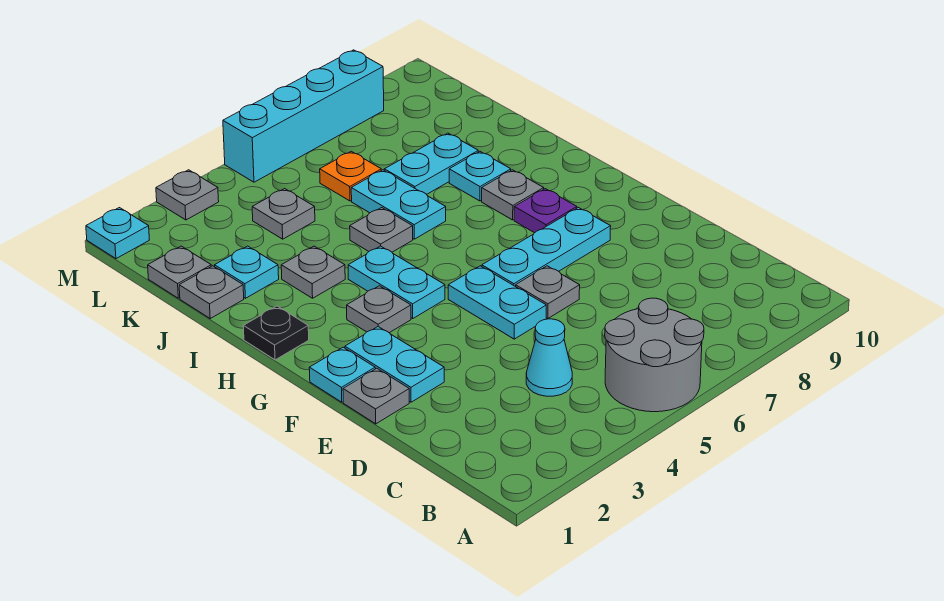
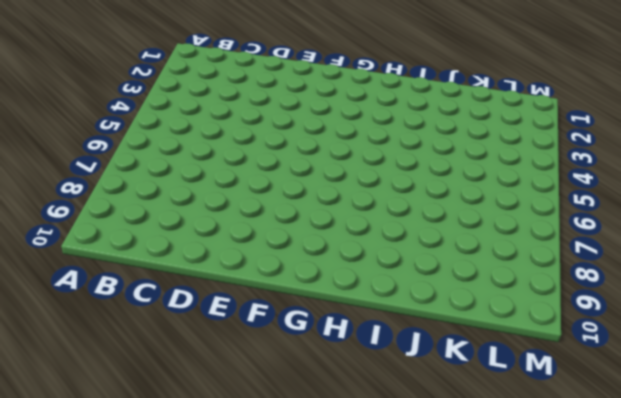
none -> grey 2x2 round brick [605,298,704,412]
none -> cyan 1x1 cone [526,319,572,396]
none -> grey 1x1 plate [343,368,409,424]

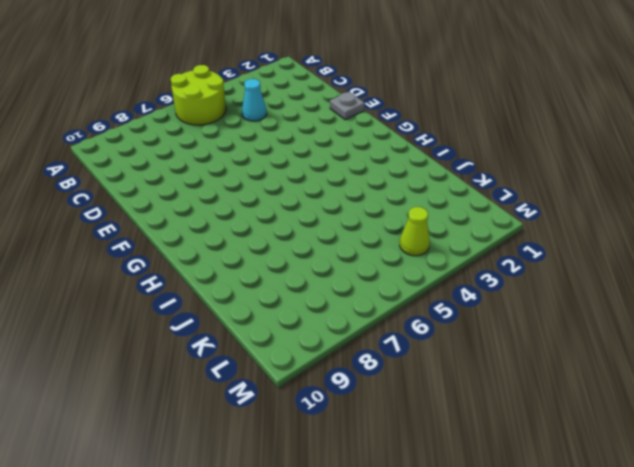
lime 2x2 round brick [171,65,226,125] -> grey 2x2 round brick [605,298,704,412]
lime 1x1 cone [400,207,430,256] -> none
none -> cyan 1x2 plate [345,327,444,402]
none -> cyan 1x2 plate [448,266,546,339]
none -> grey 1x1 plate [516,266,580,319]

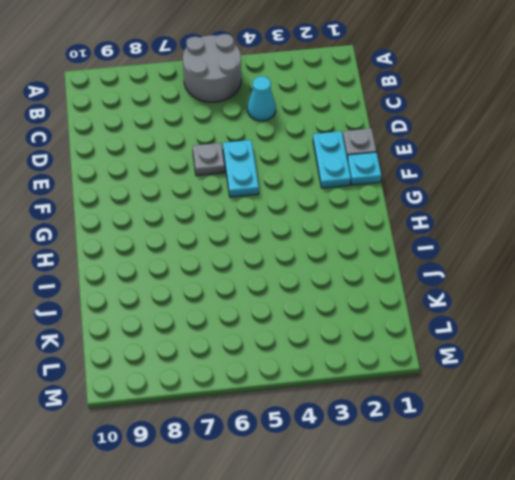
none -> cyan 1x3 plate [482,208,611,287]
none -> grey 1x1 plate [347,286,411,333]
none -> cyan 1x2 plate [348,246,445,318]

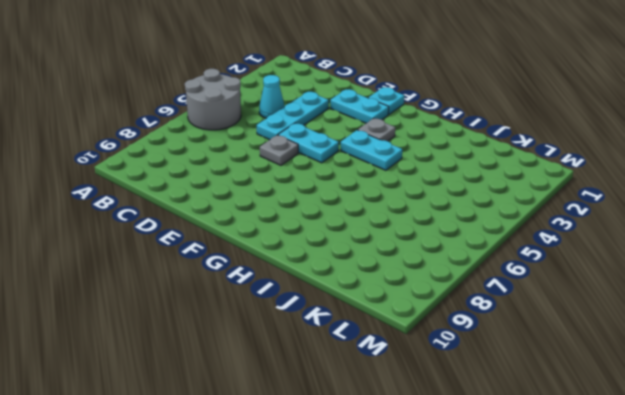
cyan 1x3 plate [257,92,329,140] -> cyan 1x3 plate moved to [482,208,611,287]
none -> grey 1x1 plate [343,368,409,424]
none -> purple 1x1 plate [514,189,577,233]
none -> black 1x1 plate [243,306,309,360]

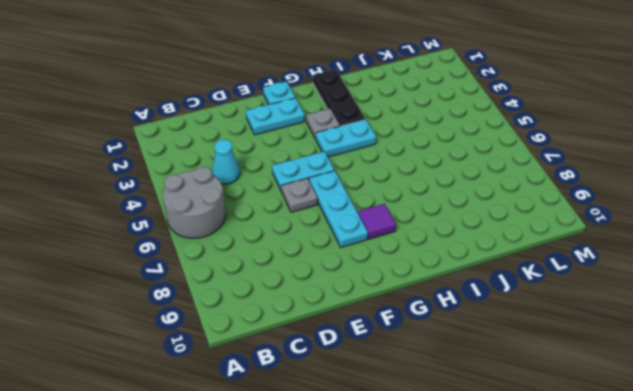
purple 1x1 tile [358,204,396,239] -> purple 1x1 plate [514,189,577,233]
black 1x3 plate [313,69,365,126] -> black 1x1 plate [243,306,309,360]
none -> grey 1x1 plate [343,368,409,424]
none -> grey 1x1 plate [482,170,544,220]
none -> grey 1x1 plate [281,246,345,298]

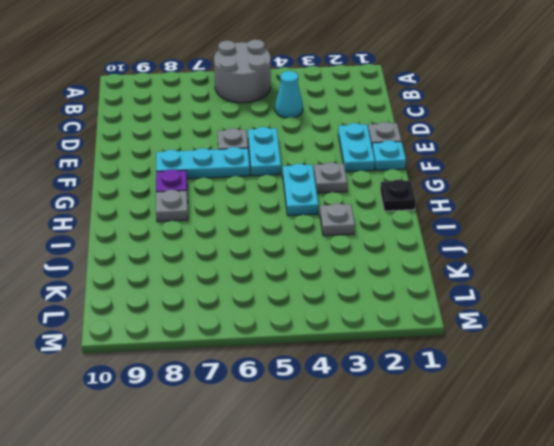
none -> grey 1x1 plate [350,208,413,252]
none -> cyan 1x2 plate [351,170,446,239]
none -> cyan 1x1 plate [449,152,511,201]

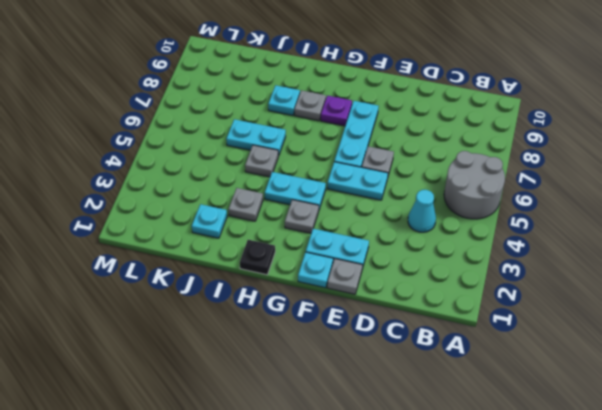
none -> grey 1x1 plate [179,266,244,318]
none -> cyan 1x2 plate [384,133,478,194]
none -> grey 1x1 plate [148,246,211,298]

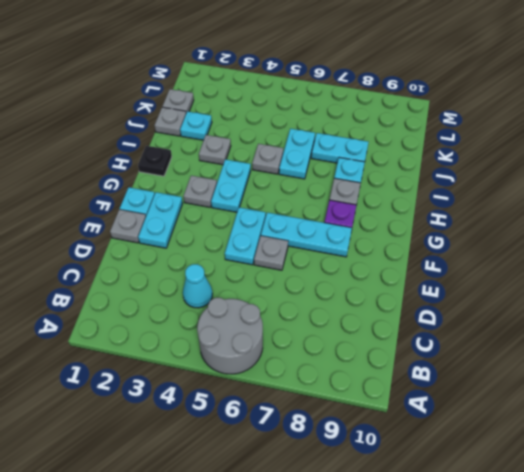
none -> grey 1x1 plate [252,189,315,239]
none -> orange 1x1 plate [320,151,381,201]
none -> cyan 1x1 plate [86,208,149,259]

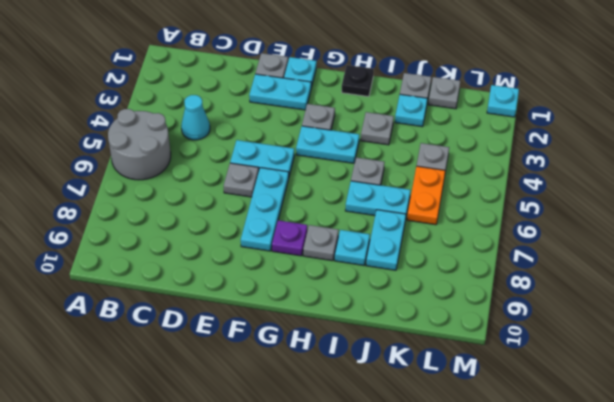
orange 1x2 plate [407,166,445,225] -> orange 1x1 plate [320,151,381,201]
none -> grey 1x1 plate [156,170,219,220]
none -> cyan 1x4 brick [223,50,384,182]

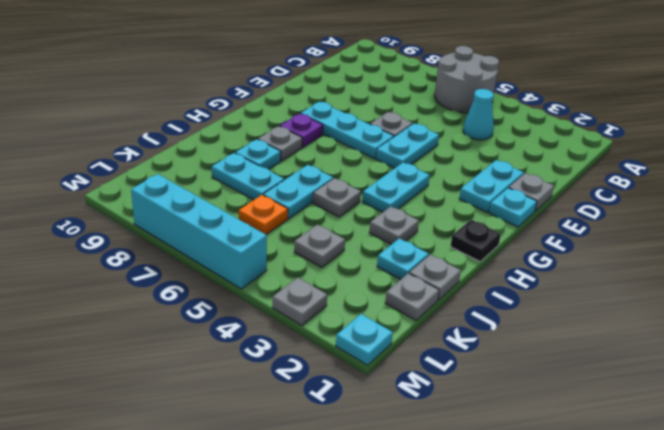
none -> grey 1x1 plate [347,286,411,333]

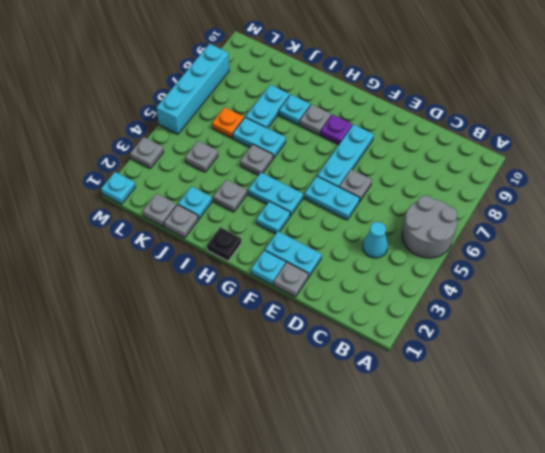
cyan 1x1 plate [257,201,290,234] -> grey 1x1 plate [347,286,411,333]

